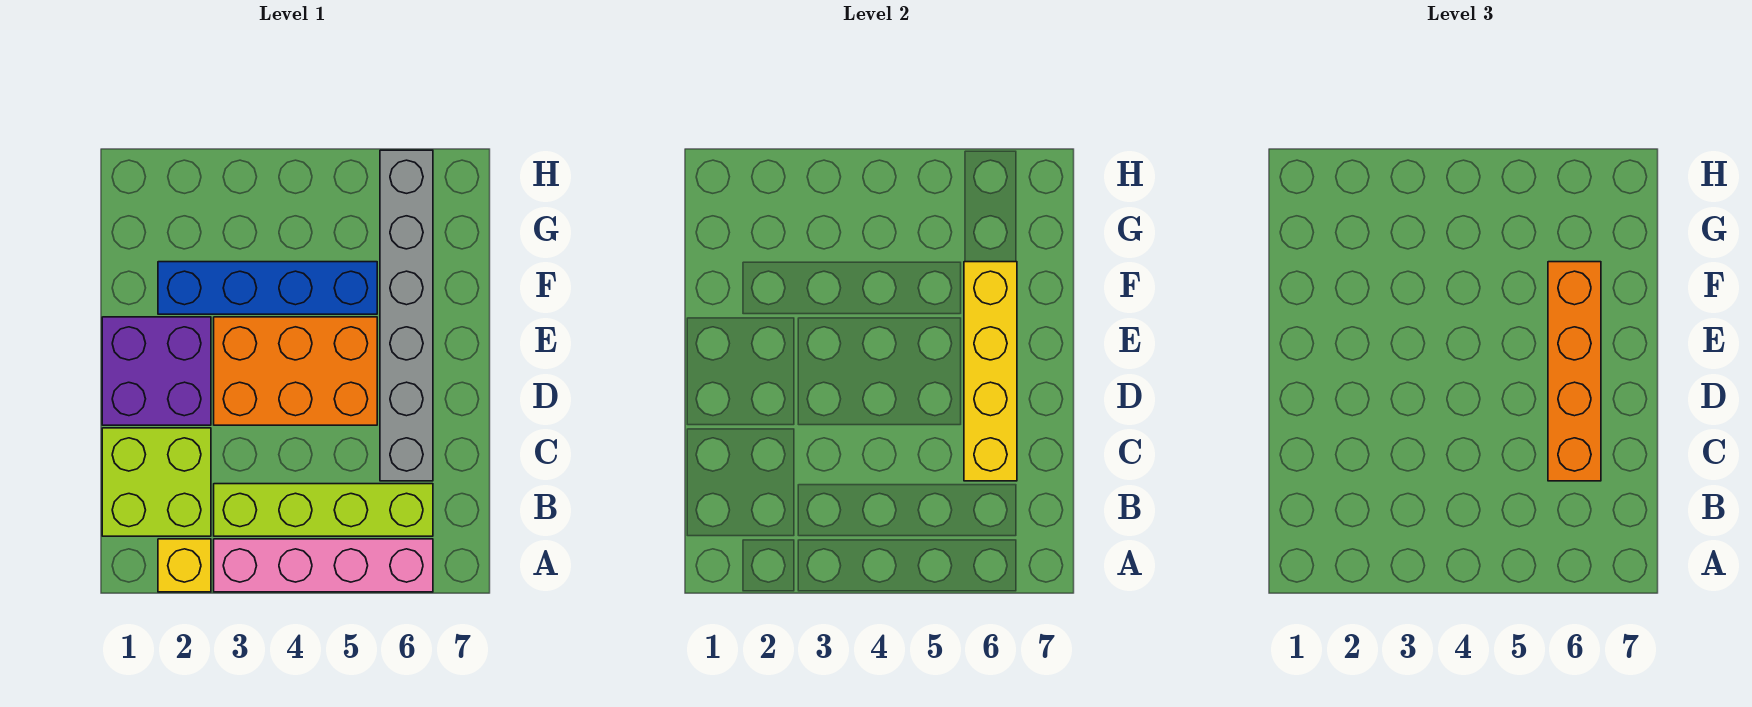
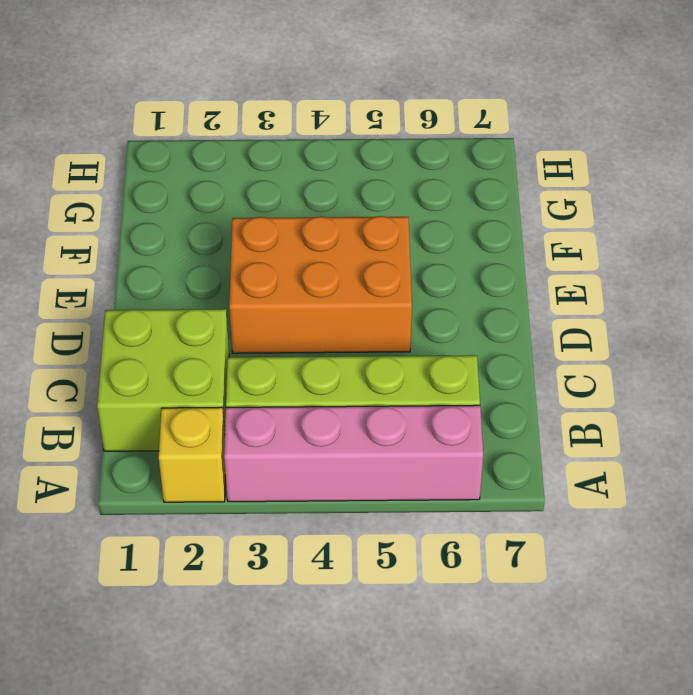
none -> grey 1x6 brick [380,150,433,481]
none -> purple 2x2 brick [102,317,211,425]

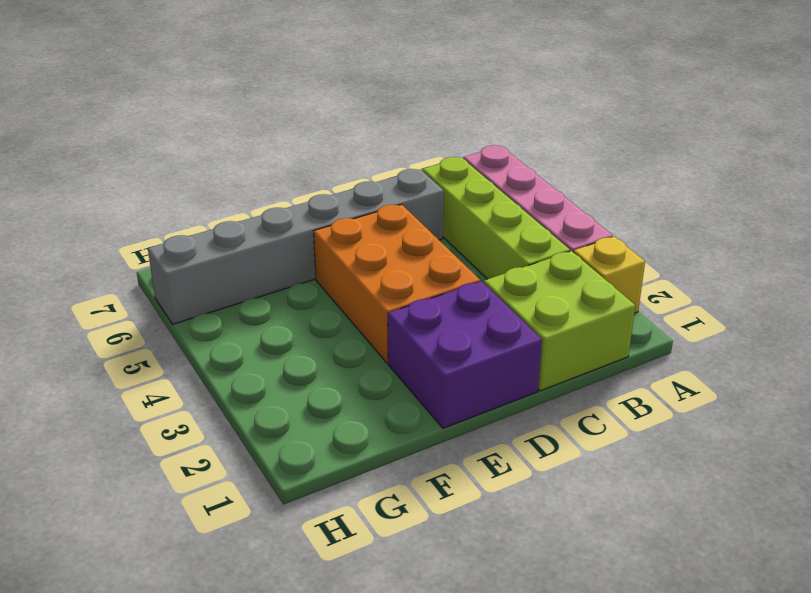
none -> blue 1x4 brick [158,262,377,314]
none -> yellow 1x4 brick [964,262,1017,481]

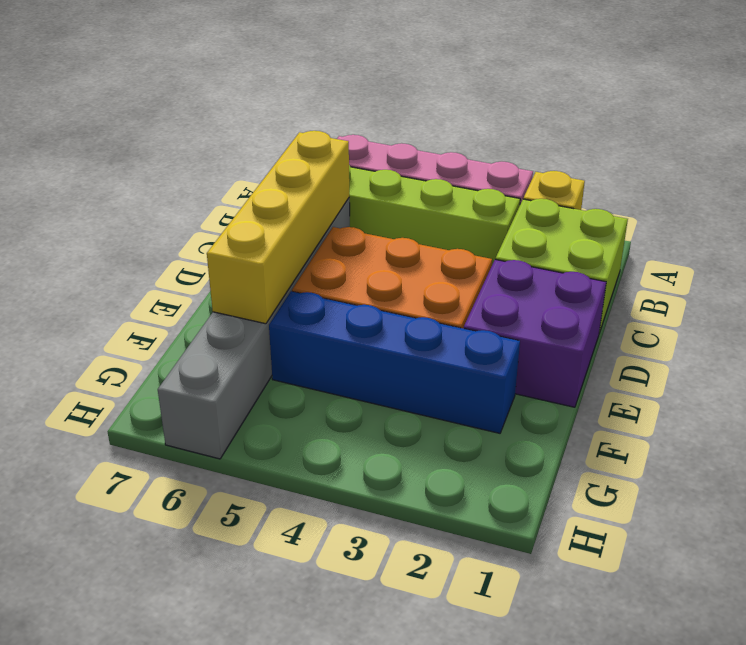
none -> orange 1x4 brick [1548,262,1601,481]

